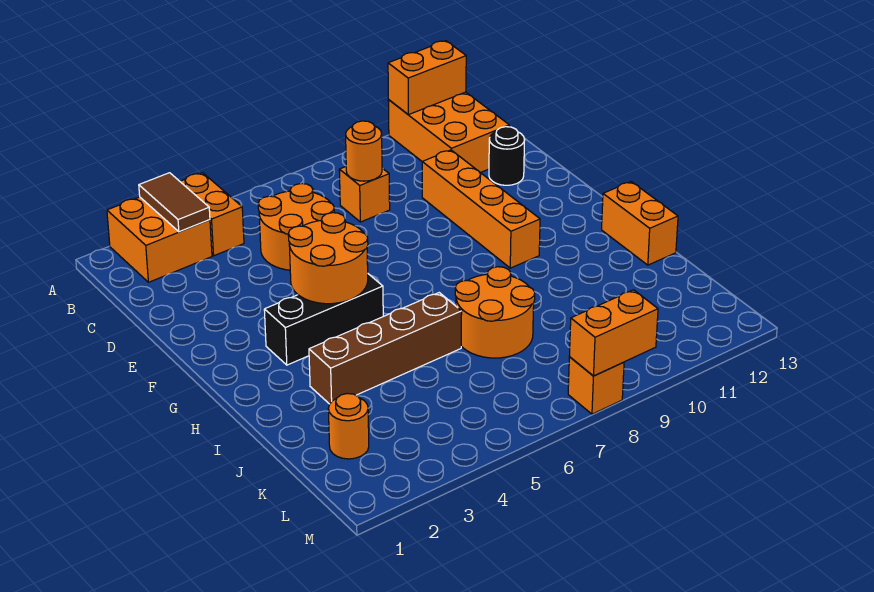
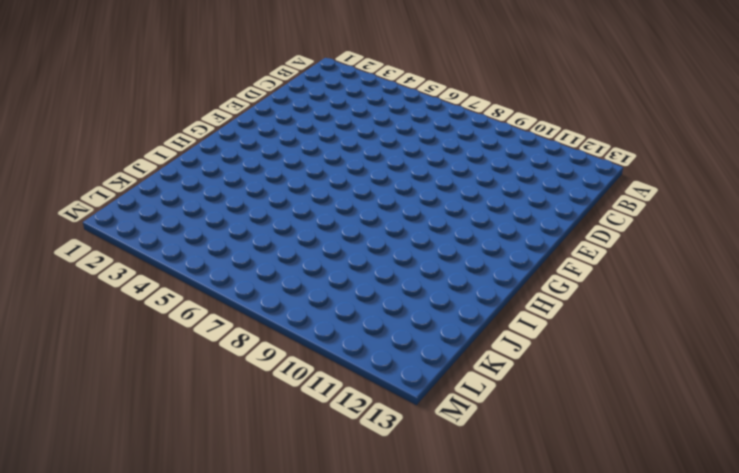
none -> orange 2x2 brick [107,197,212,282]
none -> orange 1x2 brick [180,173,244,256]
none -> orange 2x3 brick [388,92,509,173]

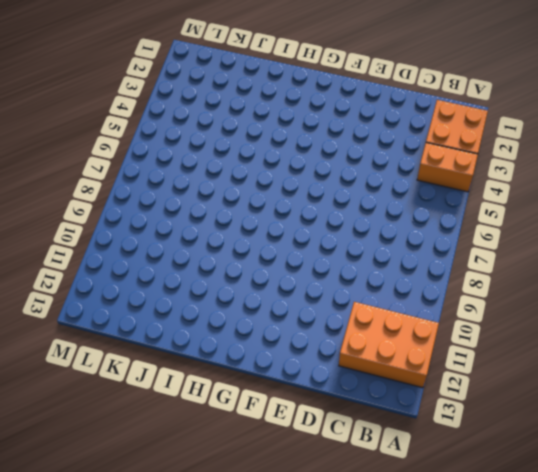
none -> orange 2x2 round brick [258,184,334,270]
none -> orange 1x1 brick [339,167,390,222]
none -> orange 1x4 brick [422,150,540,268]

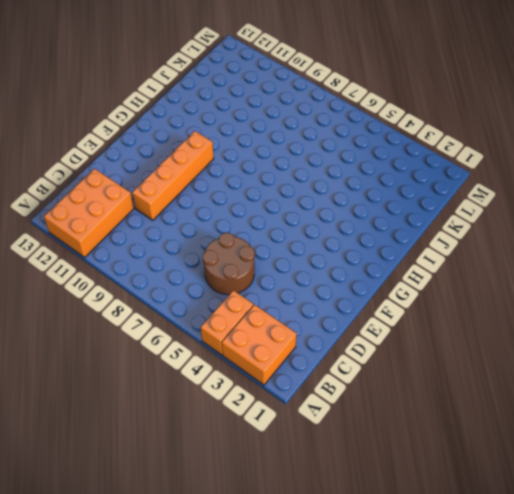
brown 2x2 round brick [203,233,255,295] -> orange 2x2 round brick [258,184,334,270]
none -> orange 1x1 brick [339,167,390,222]
none -> black 1x1 round brick [489,127,525,185]
none -> black 1x3 brick [264,274,383,365]

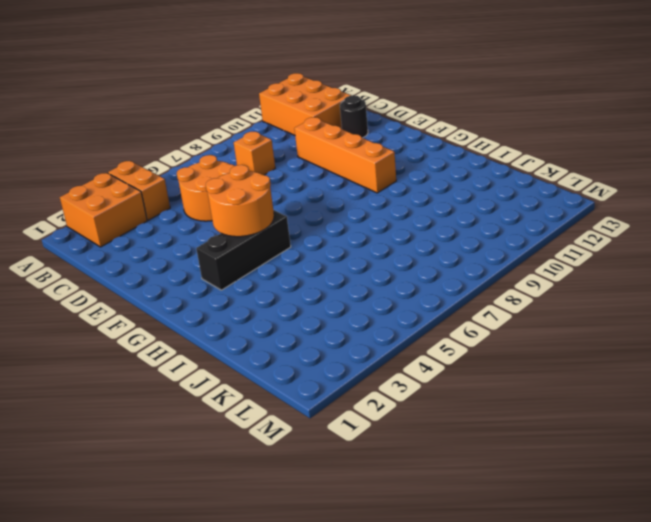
none -> orange 1x2 brick [602,182,678,265]
none -> brown 1x4 brick [309,293,462,404]
none -> orange 2x2 round brick [455,267,535,358]

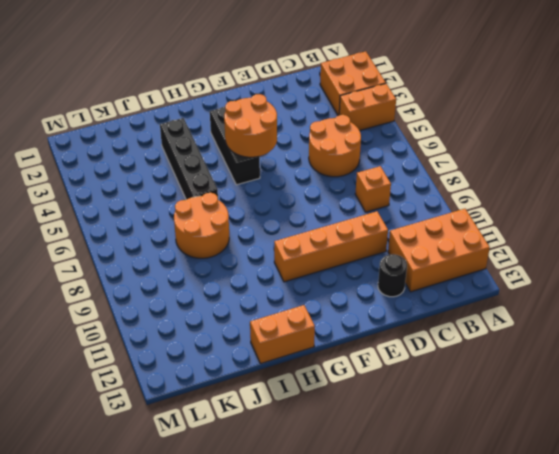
black 1x4 brick [160,118,218,200] -> brown 1x4 brick [309,293,462,404]
none -> orange 1x1 round brick [328,394,369,459]
none -> orange 1x1 brick [568,357,624,414]
none -> brown 1x2 tile [139,173,210,232]

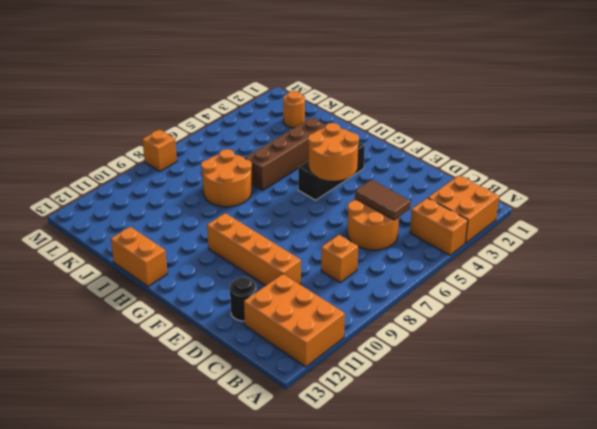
brown 1x2 tile [355,180,411,220] -> brown 1x2 tile moved to [139,173,210,232]
none -> orange 1x2 brick [388,41,466,115]
none -> orange 1x1 round brick [346,121,382,181]
none -> orange 1x2 brick [569,290,658,376]

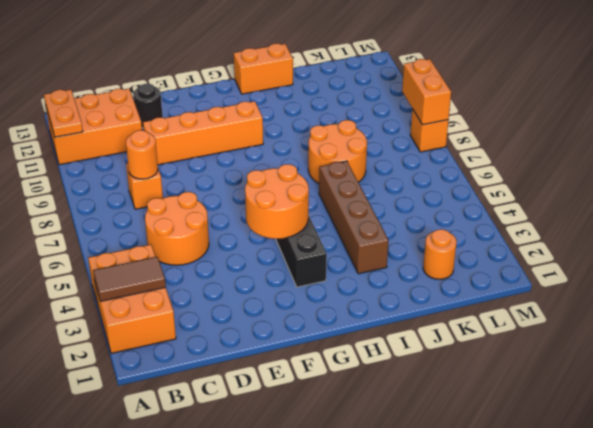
orange 1x2 plate [44,90,83,137] -> orange 1x2 brick [388,41,466,115]

